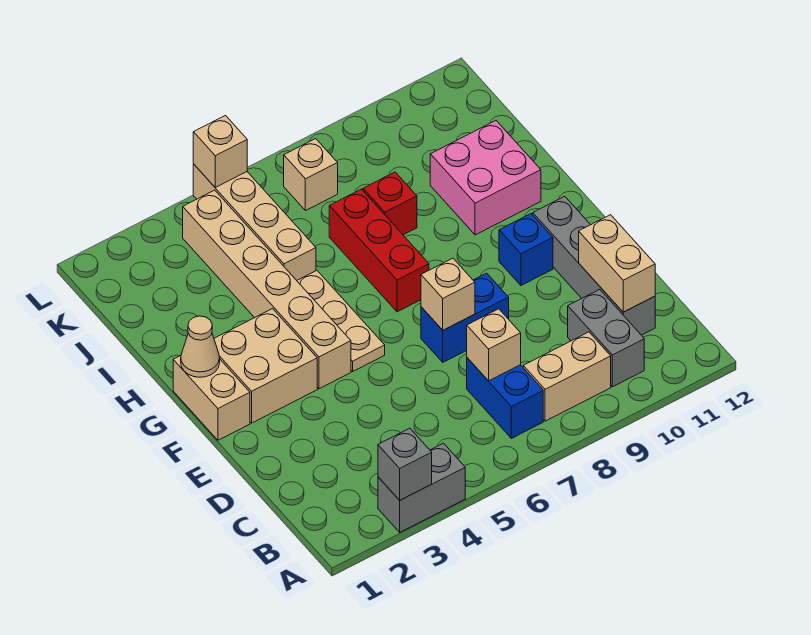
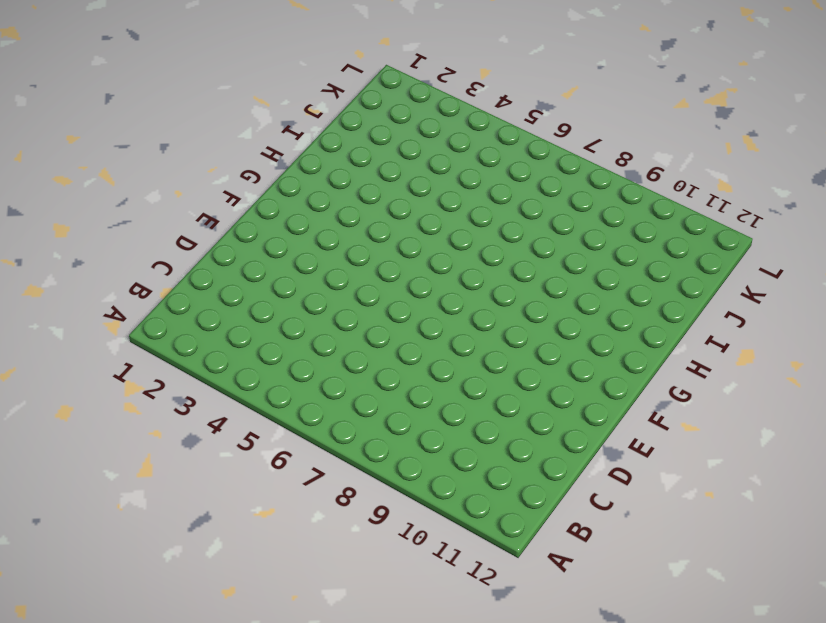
none -> grey 1x2 brick [378,443,465,532]
none -> blue 1x2 brick [467,358,543,438]
none -> tan 1x2 brick [523,332,611,421]

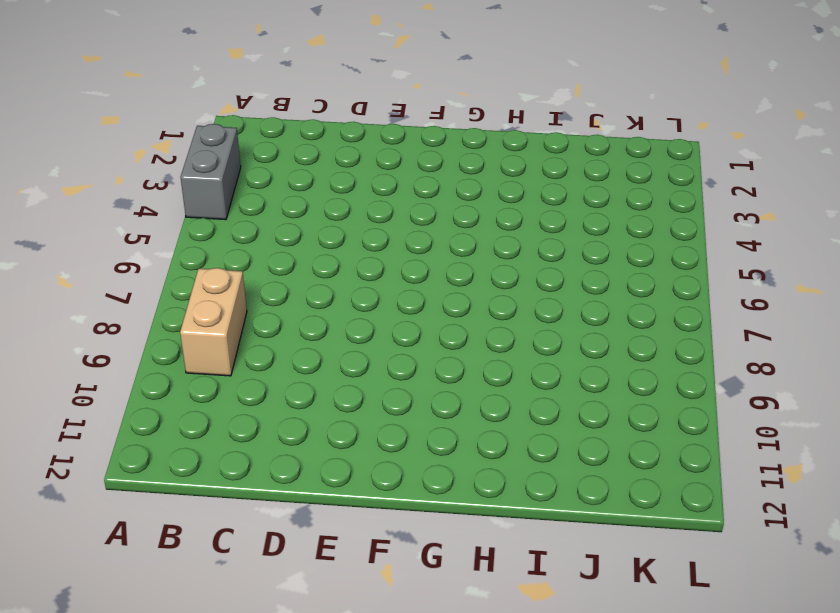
none -> blue 1x2 brick [467,358,543,438]
none -> grey 1x2 brick [568,289,644,387]
none -> grey 1x4 brick [533,196,655,335]

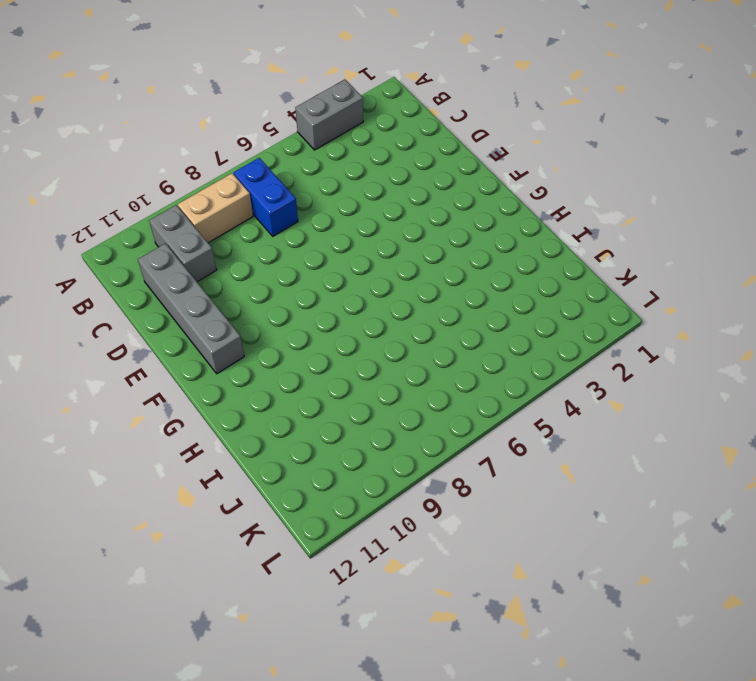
none -> blue 1x2 brick [421,273,509,362]
none -> tan 1x2 brick [173,356,250,440]
none -> tan 2x2 brick [214,309,317,423]

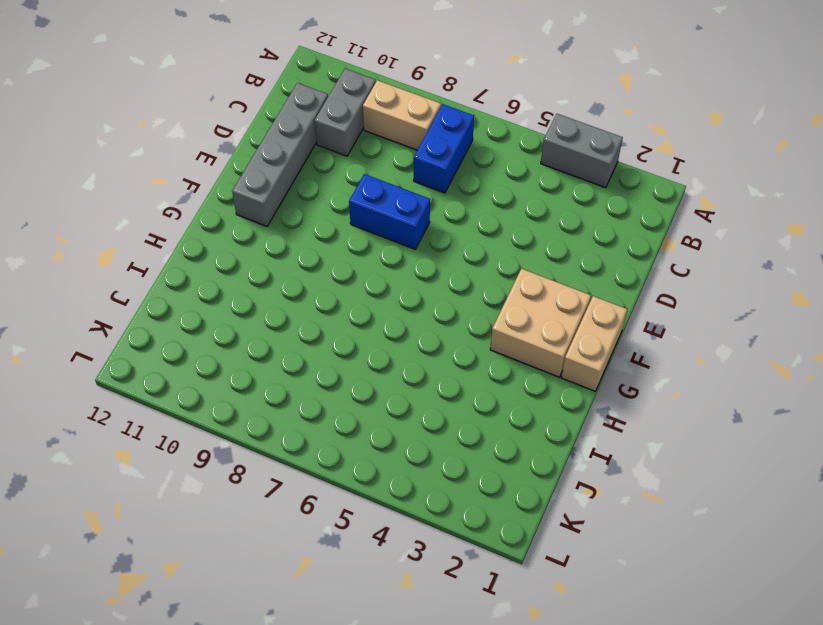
none -> tan 1x6 brick [183,190,351,389]
none -> tan 1x3 plate [297,271,385,371]
none -> blue 1x1 brick [499,214,553,285]

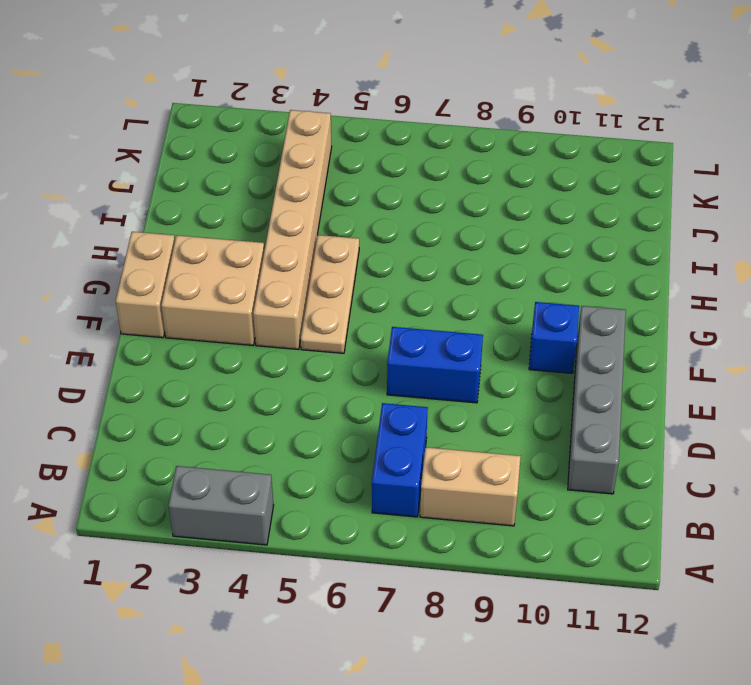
none -> grey 1x2 brick [568,289,644,387]
none -> red 1x3 brick [329,189,429,312]
none -> pink 2x2 brick [430,121,541,235]

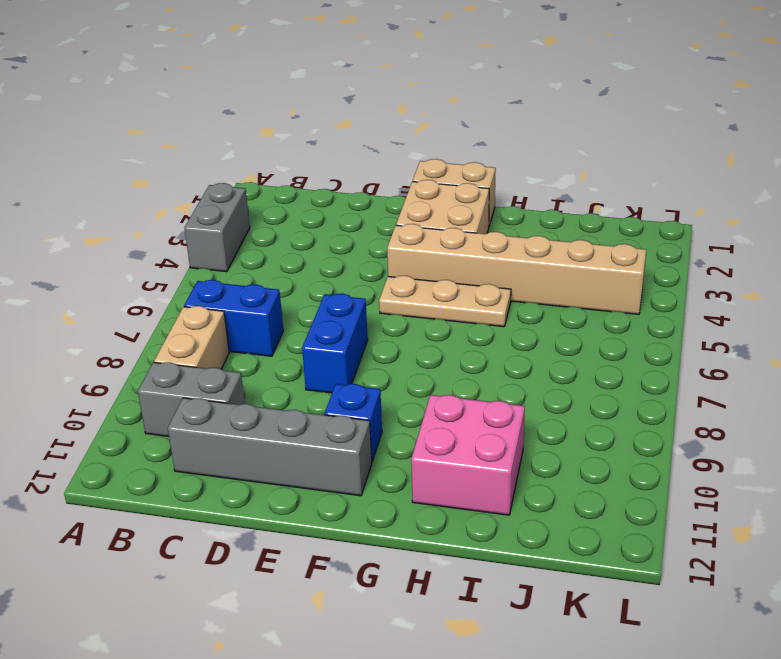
none -> red 1x3 brick [329,189,429,312]
none -> tan 1x4 brick [193,164,316,280]
none -> red 1x1 brick [363,172,417,235]

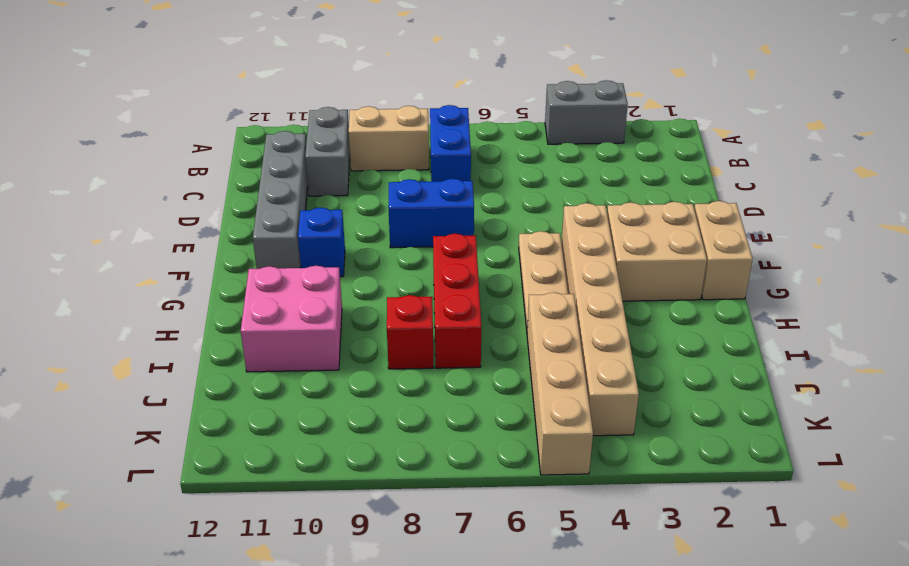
none -> tan 1x1 brick [284,139,338,211]
none -> grey 1x1 brick [378,428,432,500]
none -> tan 1x1 brick [467,309,521,381]

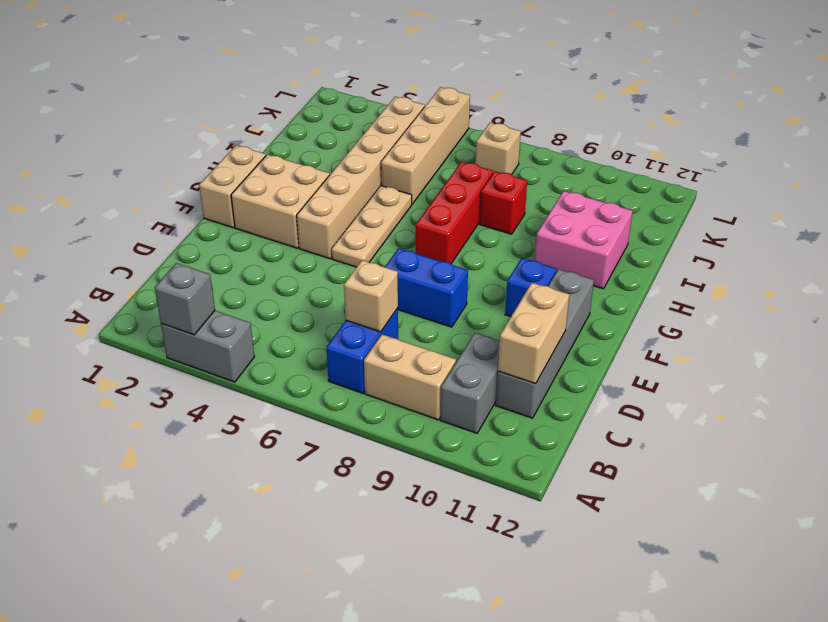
none -> tan 1x1 brick [421,258,475,330]
none -> tan 1x1 cone [181,316,220,377]
none -> tan 1x1 brick [193,116,247,187]

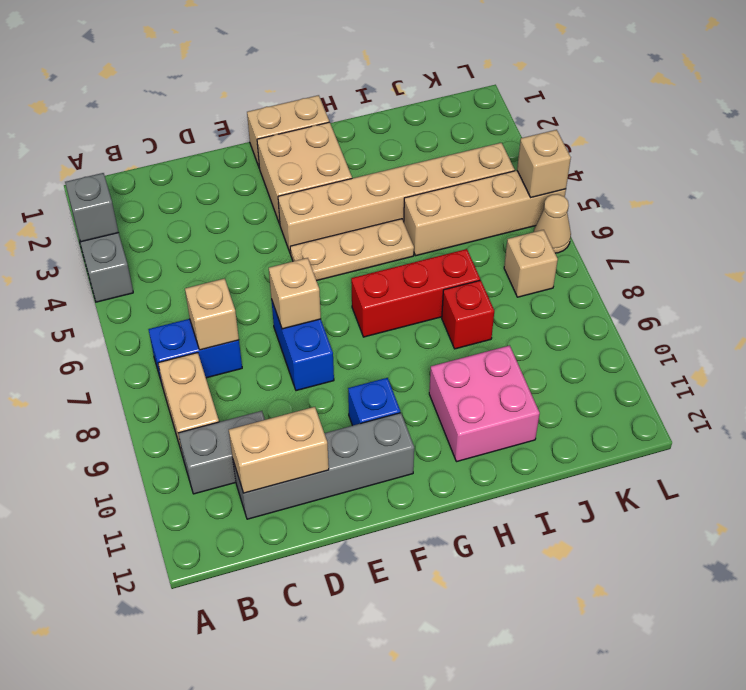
tan 1x1 cone [534,194,571,253] -> tan 1x1 cone moved to [181,316,220,377]

